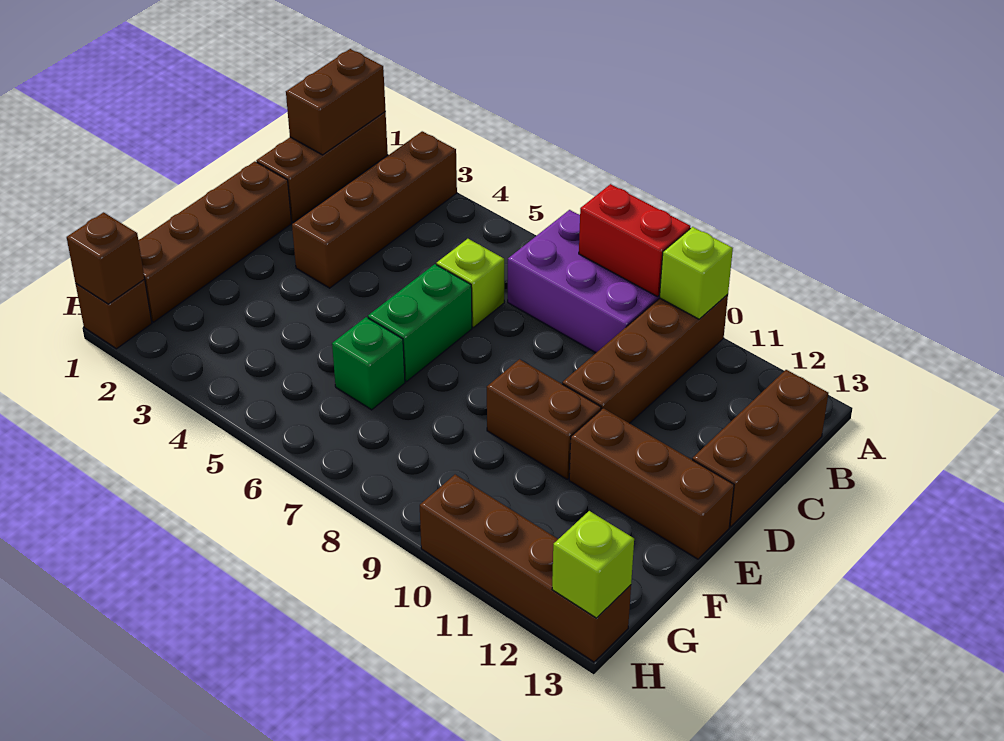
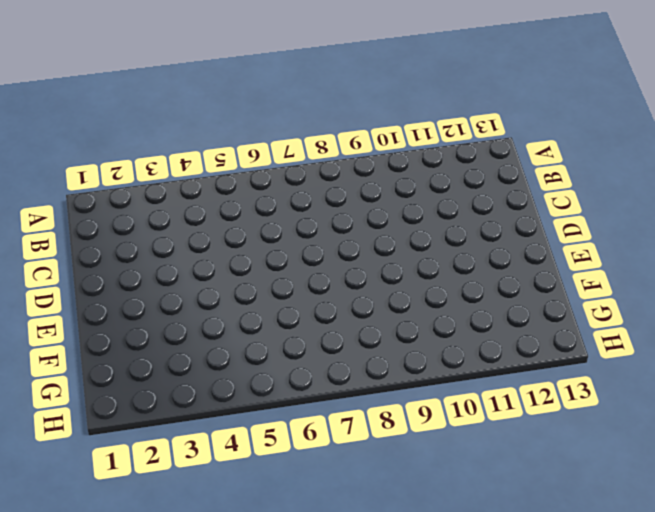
none -> brown 1x3 brick [256,112,388,222]
none -> brown 1x4 brick [292,131,457,288]
none -> purple 2x3 brick [508,210,660,353]

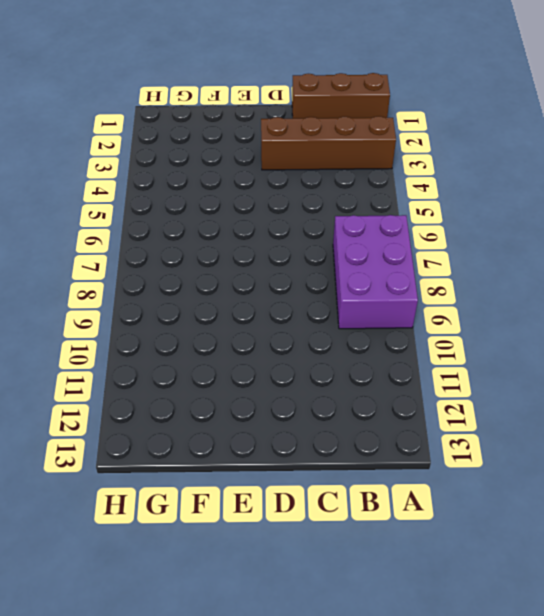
none -> brown 1x4 brick [562,294,728,423]
none -> brown 1x3 brick [692,370,828,527]
none -> lime 1x1 brick [436,239,504,327]

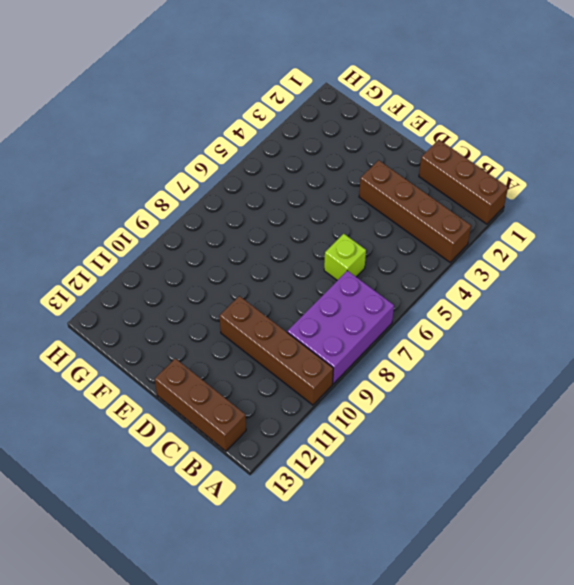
none -> brown 1x4 brick [138,161,292,322]
none -> green 1x2 brick [368,264,472,382]
none -> brown 1x2 brick [487,359,601,479]

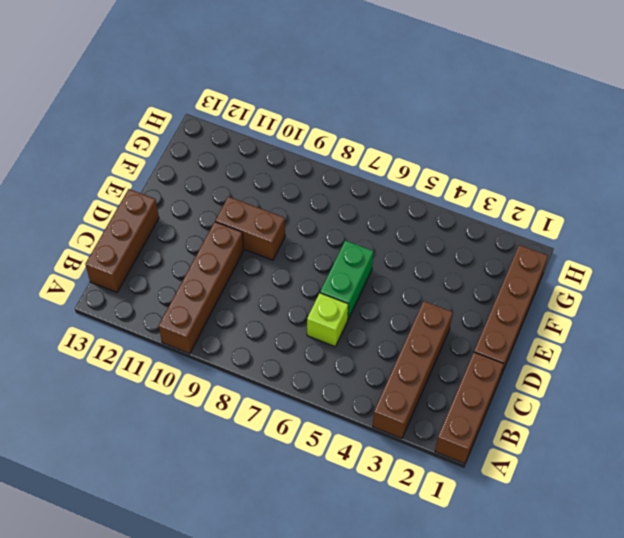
none -> purple 2x3 brick [508,210,660,353]
none -> brown 1x3 brick [569,408,734,559]
none -> green 1x1 brick [332,317,405,410]

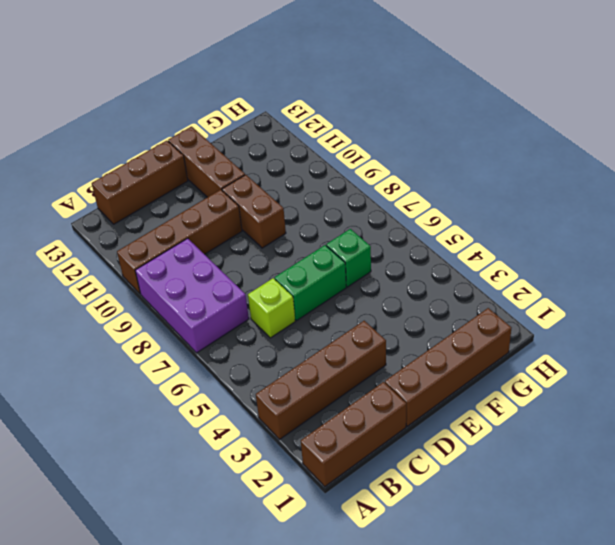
none -> brown 1x1 brick [76,280,152,349]
none -> brown 1x4 brick [420,475,631,662]
none -> brown 1x2 brick [286,49,385,155]

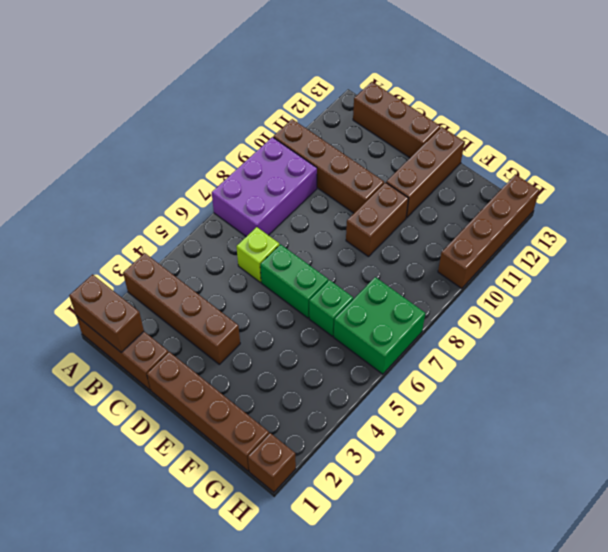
green 2x2 brick [334,277,425,374] -> none
none -> red 1x2 brick [579,184,690,297]
none -> lime 1x1 brick [659,227,733,319]
none -> brown 1x1 brick [67,212,145,304]

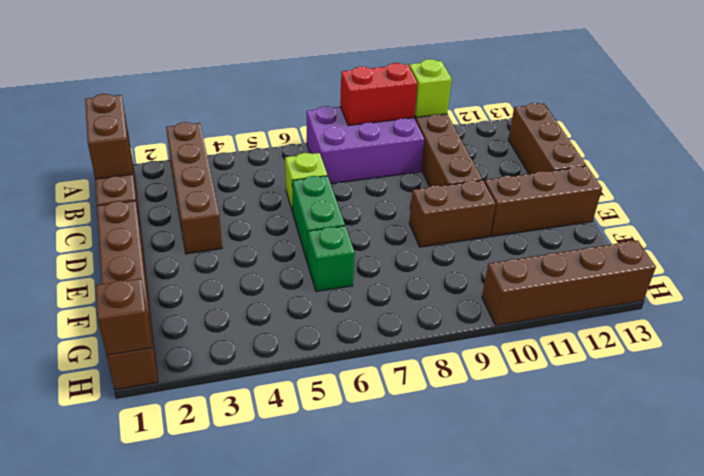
none -> lime 1x1 brick [552,511,634,618]

